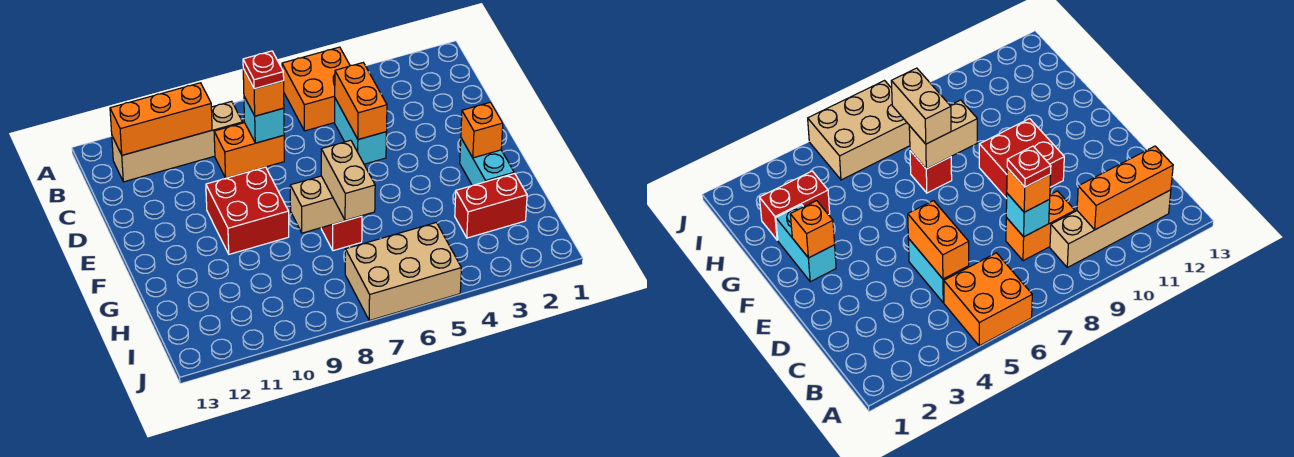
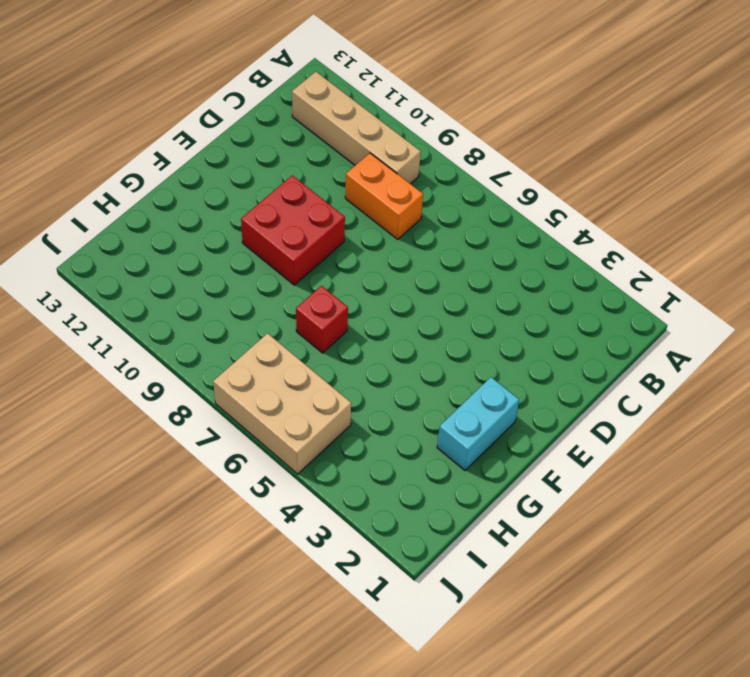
none -> orange 2x2 brick [282,47,350,131]
none -> cyan 1x2 brick [335,99,387,164]
none -> red 1x2 brick [455,173,527,238]

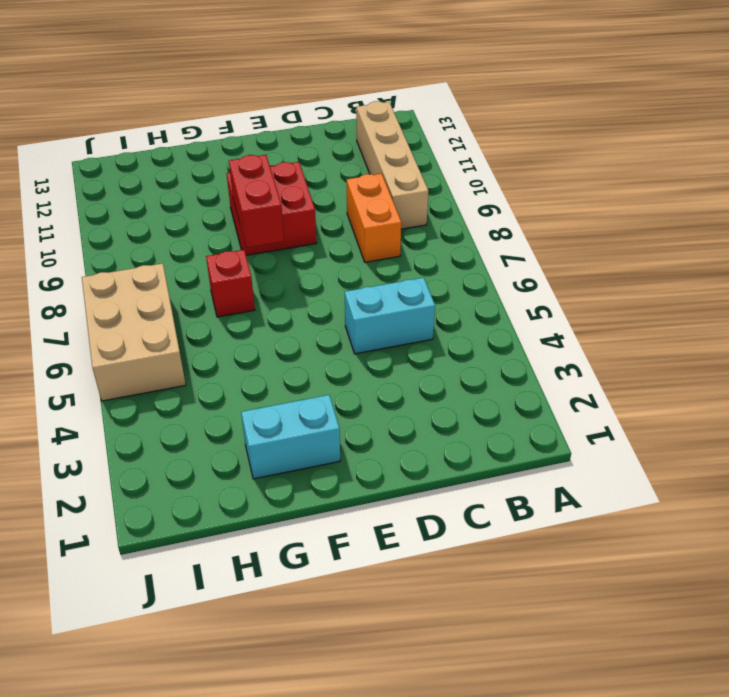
red 1x2 brick [229,155,284,248] -> red 1x2 brick moved to [455,173,527,238]
none -> orange 2x2 brick [282,47,350,131]
none -> orange 1x3 brick [110,83,212,155]
none -> orange 1x2 brick [335,63,387,139]

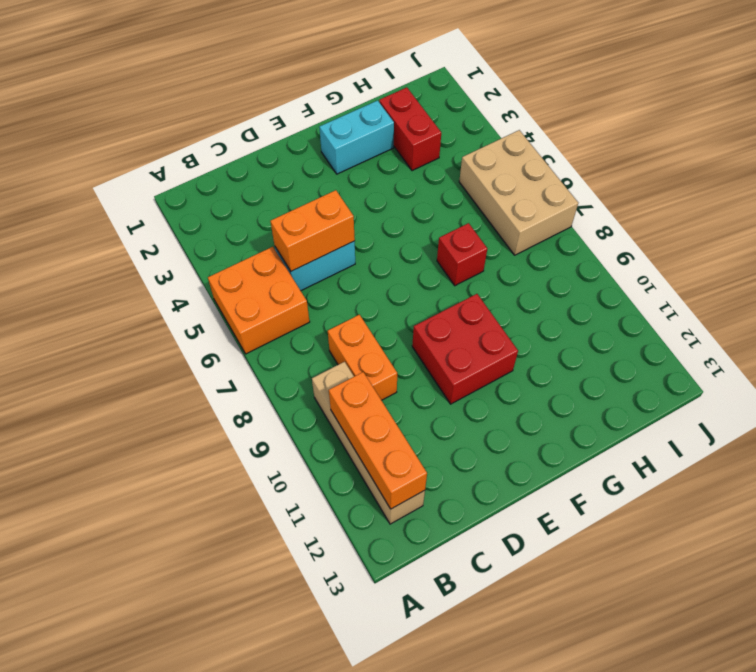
none -> cyan 1x1 brick [244,97,284,143]
none -> orange 1x1 brick [461,102,503,158]
none -> tan 1x2 brick [290,176,345,233]

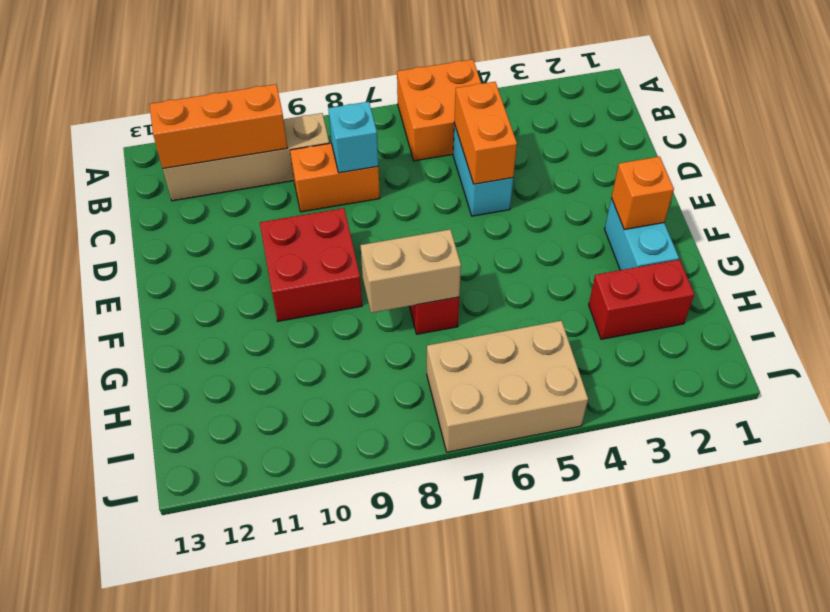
none -> orange 1x1 brick [243,69,284,116]
none -> tan 1x2 brick [321,140,375,221]
none -> red 1x1 plate [243,51,284,89]

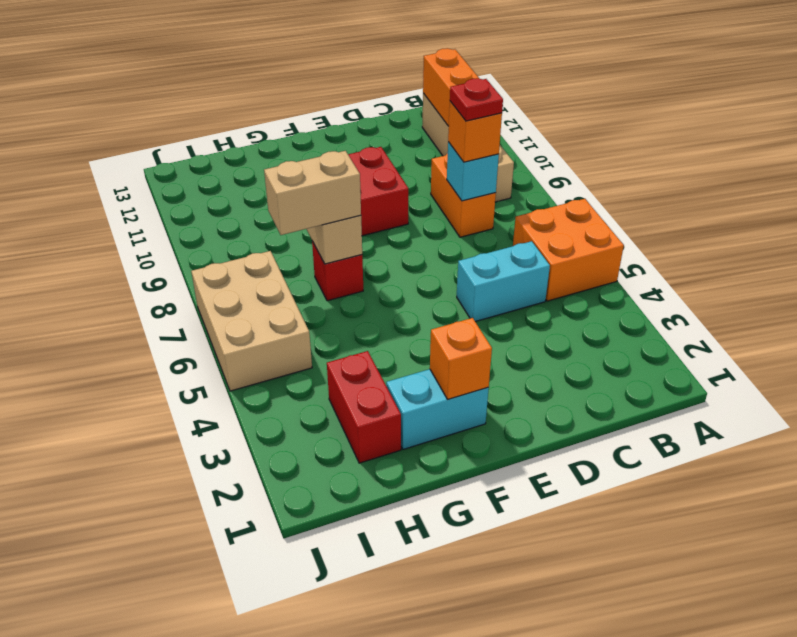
none -> orange 1x2 brick [335,63,387,139]

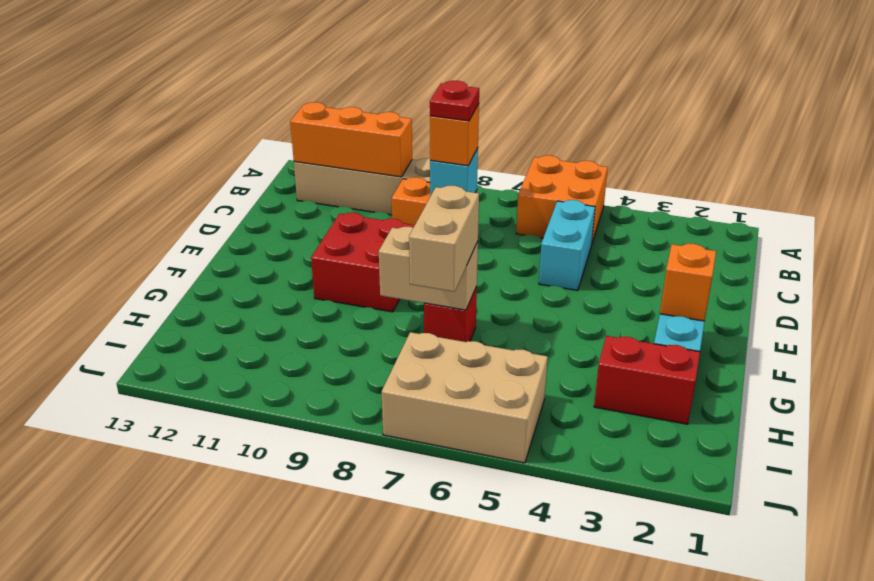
none -> orange 1x2 brick [335,63,387,139]

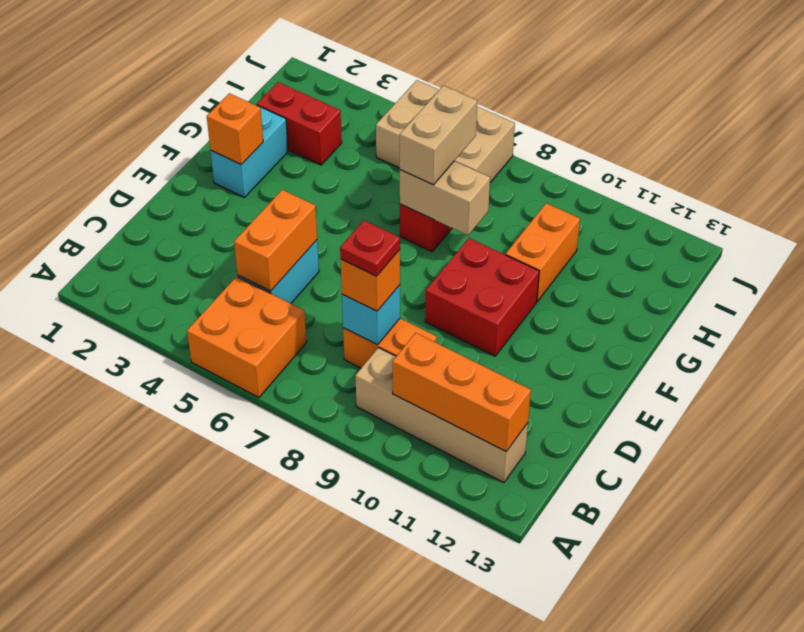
orange 1x2 brick [506,203,580,301] -> none

